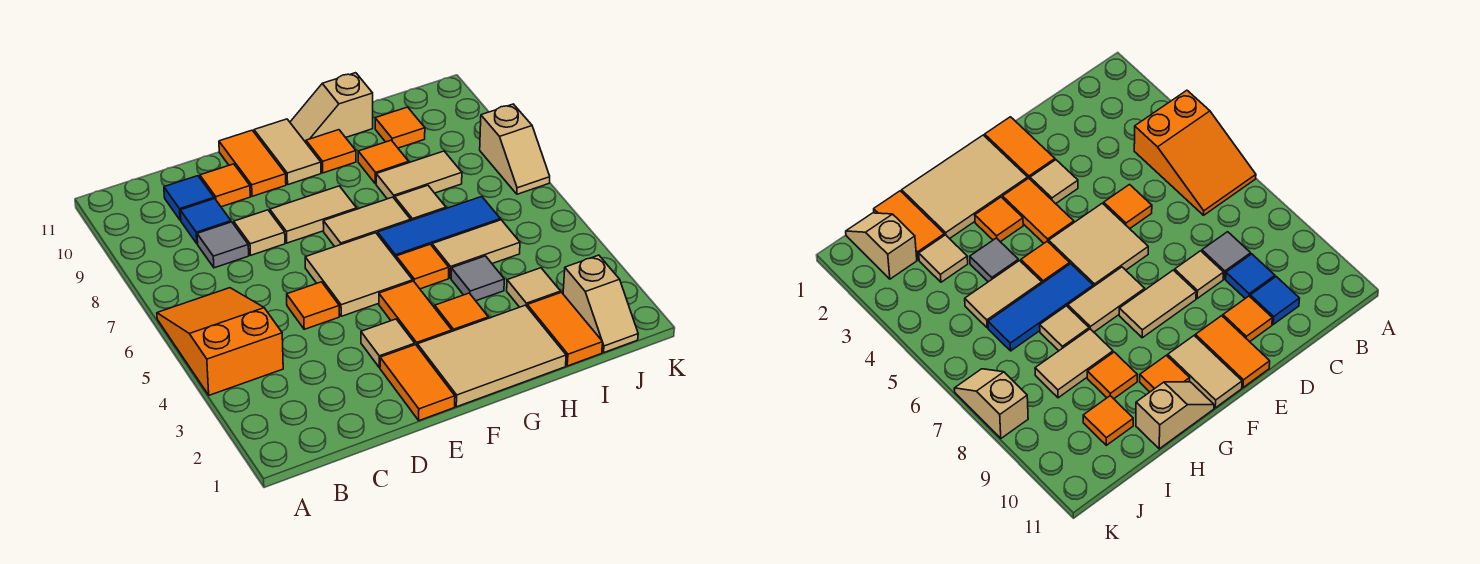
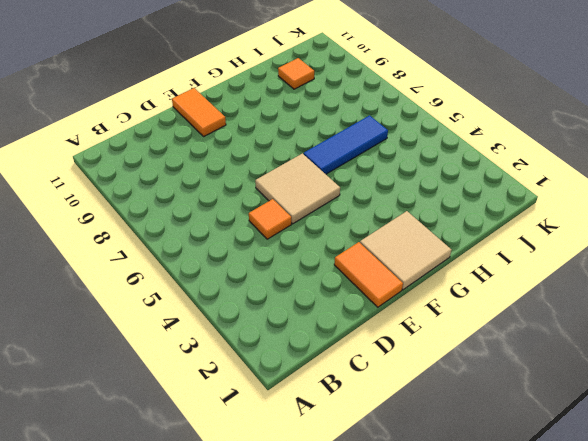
tan 2x2 tile [360,211,452,290] -> tan 2x3 tile [417,305,566,407]
none -> orange 2x3 slope [157,288,283,395]
none -> grey 1x1 tile [197,222,249,268]
none -> blue 1x1 tile [180,199,231,244]
none -> blue 1x1 tile [164,176,214,220]

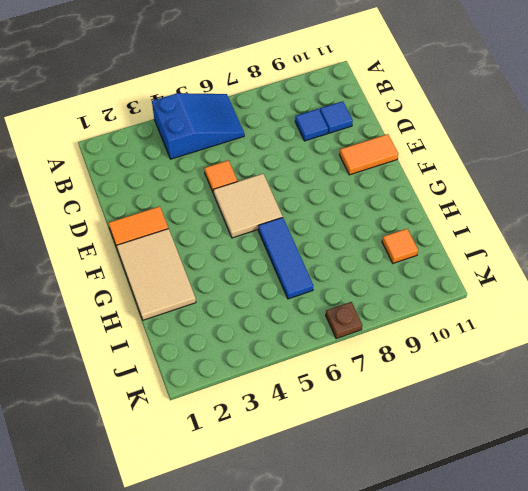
blue 2x3 slope [152,93,244,159] -> orange 2x3 slope [157,288,283,395]
brown 1x1 plate [326,302,362,339] -> tan 1x2 slope [480,104,550,194]
none -> grey 1x1 tile [197,222,249,268]
none -> tan 1x1 tile [234,210,285,255]
none -> orange 1x1 tile [200,164,250,207]
none -> tan 1x1 tile [361,319,415,368]

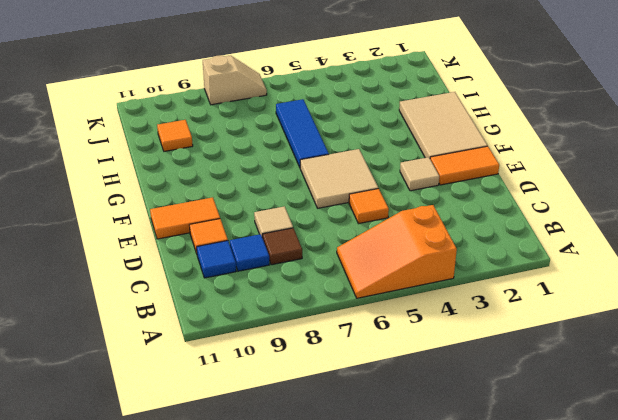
brown 1x1 tile [263,228,302,265] -> grey 1x1 tile [197,222,249,268]
none -> tan 1x2 tile [270,186,357,243]
none -> orange 1x2 tile [379,281,452,346]
none -> tan 1x2 tile [323,197,411,247]
none -> tan 1x2 tile [254,119,321,185]

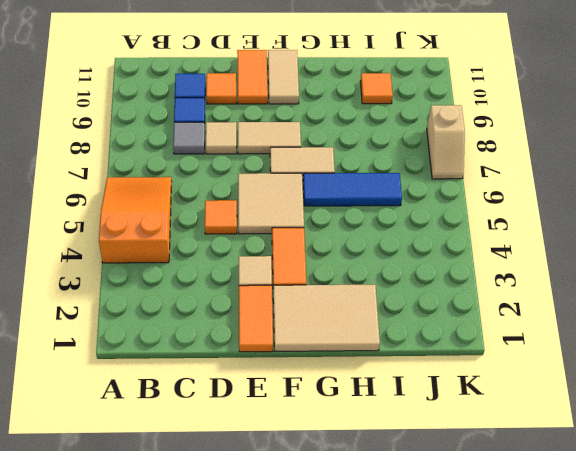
none -> orange 1x1 tile [435,293,488,331]
none -> orange 1x1 tile [396,244,449,289]
none -> orange 1x1 tile [306,130,356,173]
none -> tan 1x2 slope [290,73,373,142]

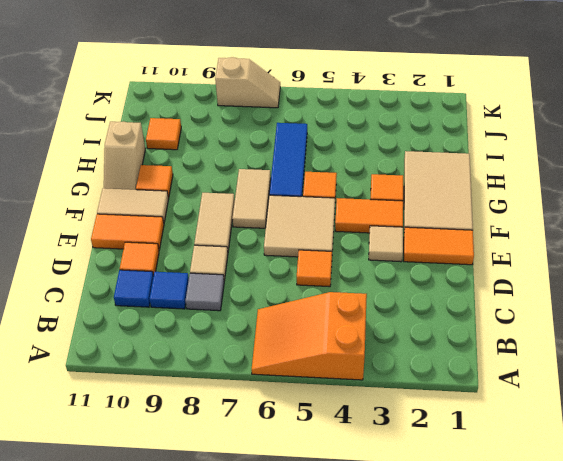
none -> grey 1x1 tile [451,256,504,301]
none -> tan 1x2 tile [432,220,520,278]
none -> tan 1x1 tile [395,185,446,220]
none -> tan 1x2 tile [376,151,462,199]

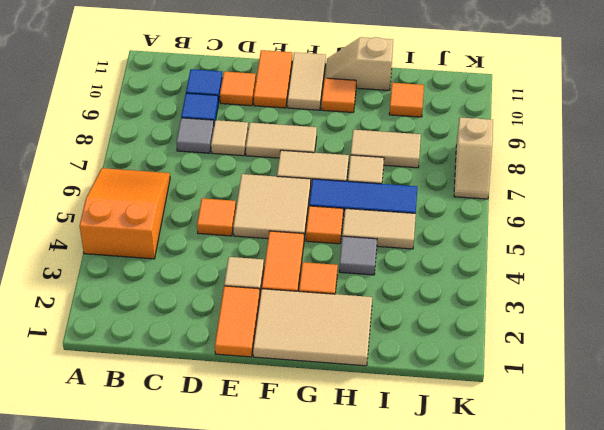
none -> orange 1x1 tile [358,140,409,184]
none -> orange 1x2 tile [527,292,603,366]
none -> tan 1x1 tile [507,268,561,307]
none -> tan 1x2 slope [563,255,638,352]

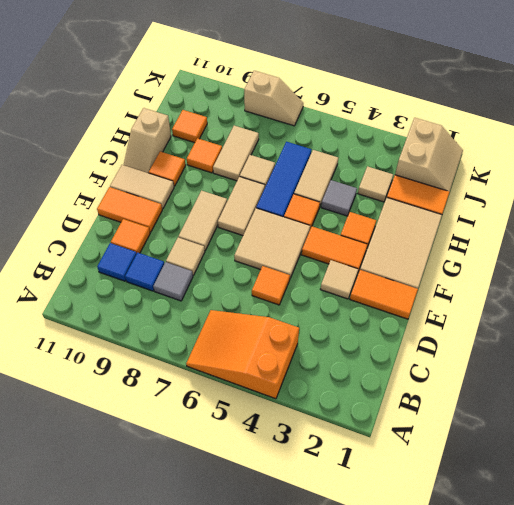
tan 2x2 slope [395,118,463,192] -> tan 1x2 slope [563,255,638,352]

